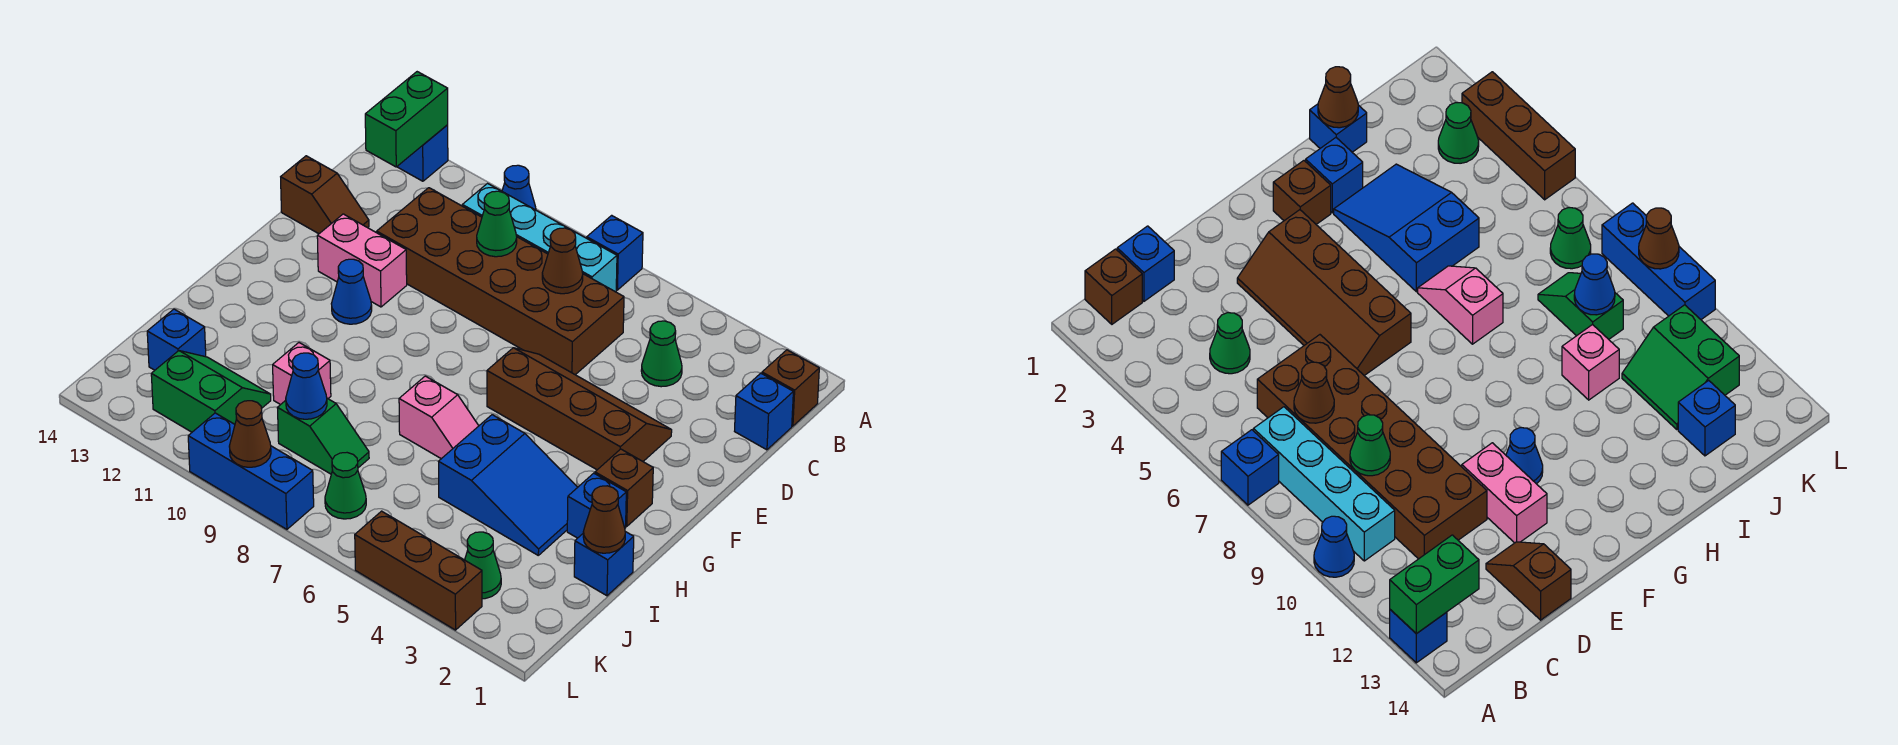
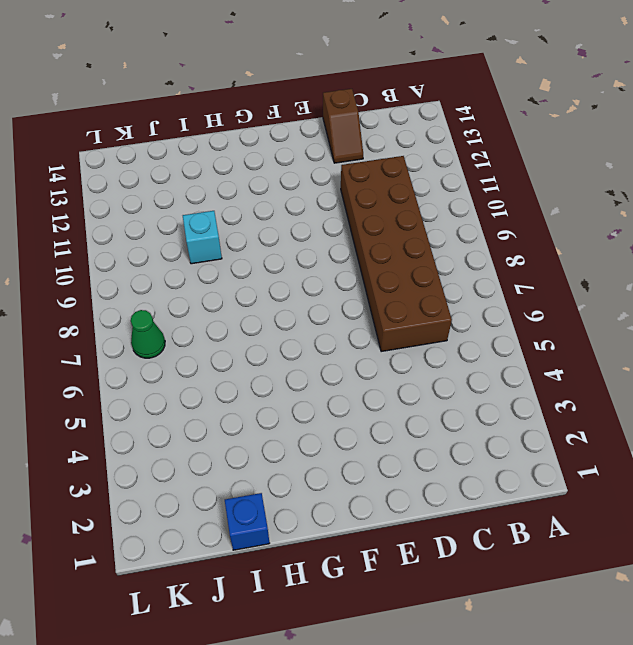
cyan 1x1 brick [183,211,222,264] -> pink 1x1 brick [273,343,331,405]
none -> blue 1x1 brick [587,215,643,290]
none -> blue 1x1 cone [502,165,536,210]
none -> blue 1x1 brick [397,125,448,181]
none -> brown 1x1 brick [762,350,819,426]

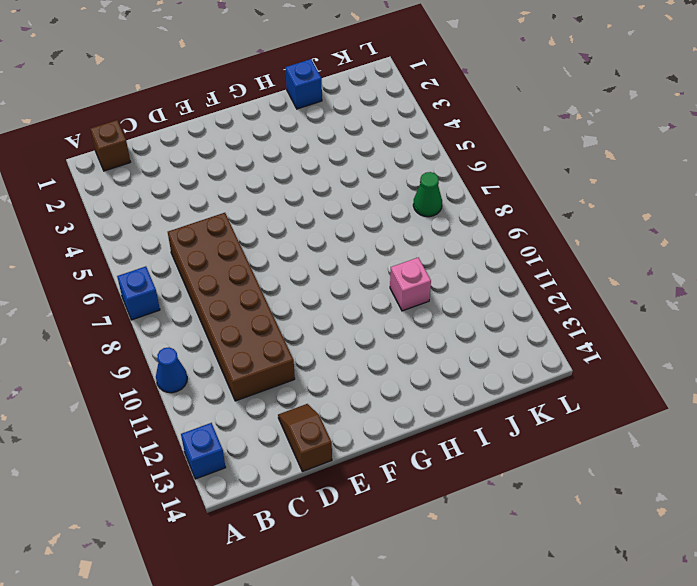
none -> cyan 1x4 brick [462,184,617,292]
none -> blue 1x1 brick [735,373,793,450]
none -> green 1x1 cone [641,321,682,387]
none -> brown 2x4 slope [487,348,672,470]

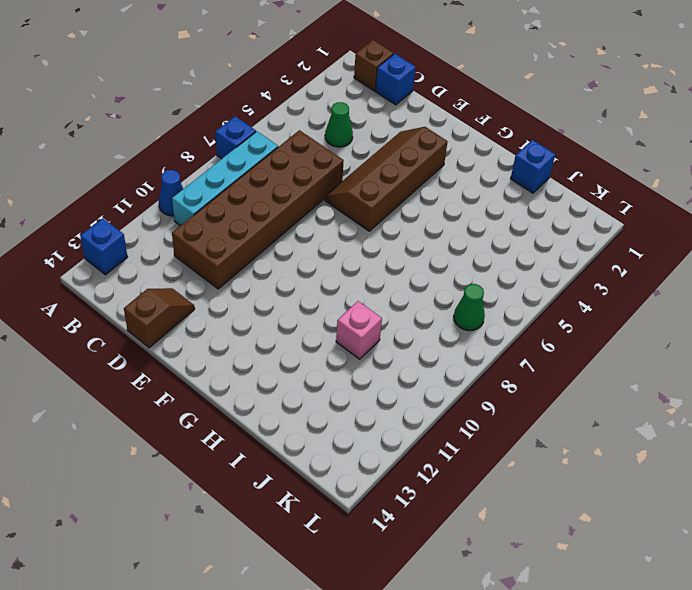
none -> pink 1x2 brick [317,214,407,307]
none -> blue 1x1 cone [331,259,372,324]
none -> brown 1x1 brick [595,449,653,527]
none -> blue 1x1 brick [567,473,626,538]

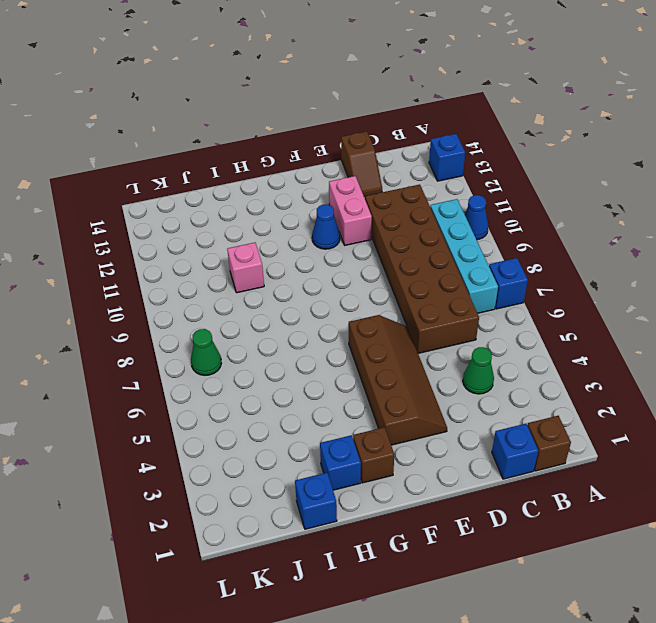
none -> blue 2x3 slope [439,415,578,555]
none -> pink 1x2 slope [399,376,479,459]
none -> green 1x2 slope [277,398,369,474]
none -> green 2x2 slope [151,351,271,432]

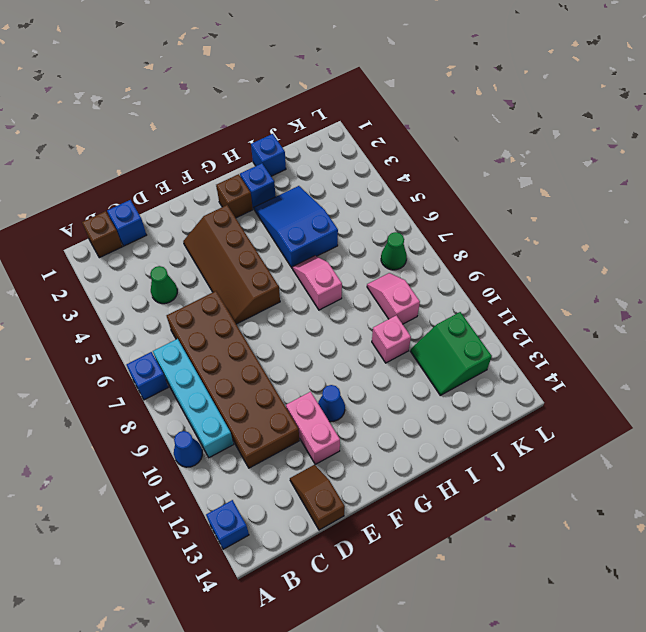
pink 1x2 slope [367,273,420,324] -> green 1x2 slope [277,398,369,474]
none -> blue 1x1 brick [147,309,206,370]
none -> green 1x1 cone [465,532,501,599]
none -> brown 1x3 brick [355,511,482,630]
none -> blue 1x3 brick [188,413,314,529]

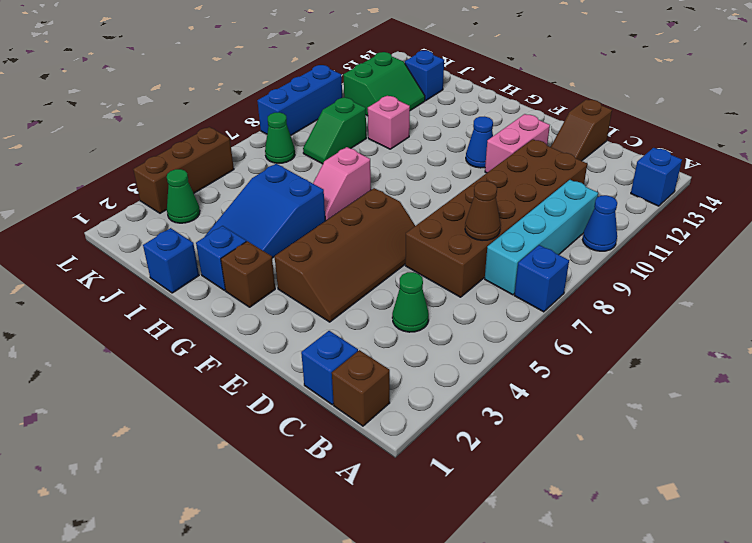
none -> green 1x2 brick [365,72,448,167]
none -> green 1x1 cone [477,191,517,257]
none -> brown 1x1 cone [583,486,625,553]
none -> blue 1x1 cone [286,353,327,419]

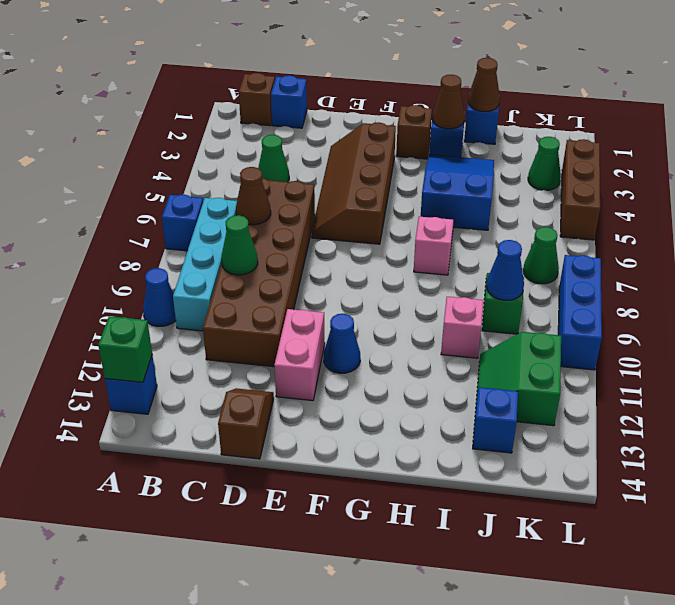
green 1x1 brick [98,316,152,382] -> green 1x2 brick [365,72,448,167]
brown 1x1 cone [432,75,465,129] -> brown 1x1 cone moved to [229,401,271,467]

